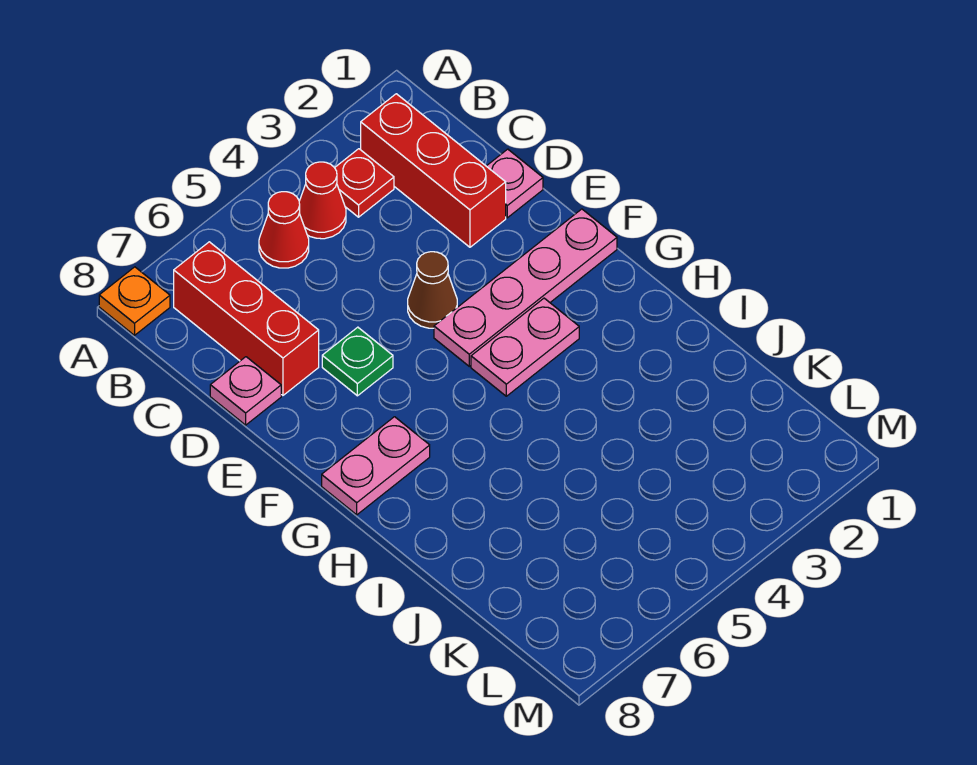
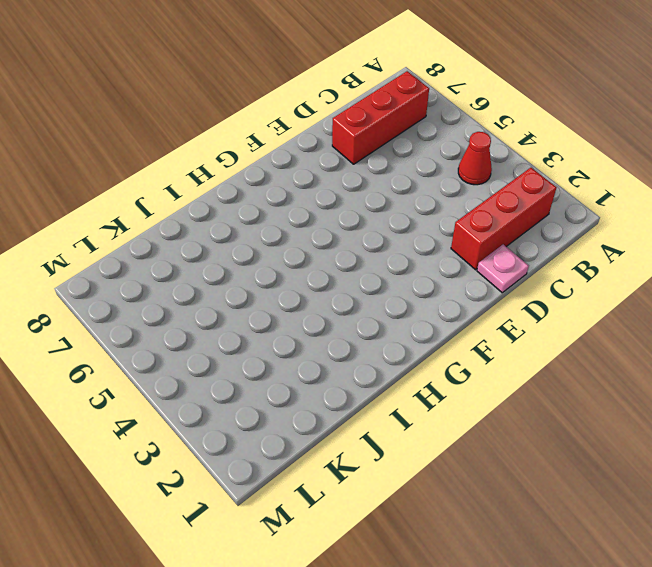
none -> orange 1x1 plate [99,267,170,335]
none -> red 1x1 plate [335,149,394,217]
none -> red 1x1 cone [259,192,309,268]

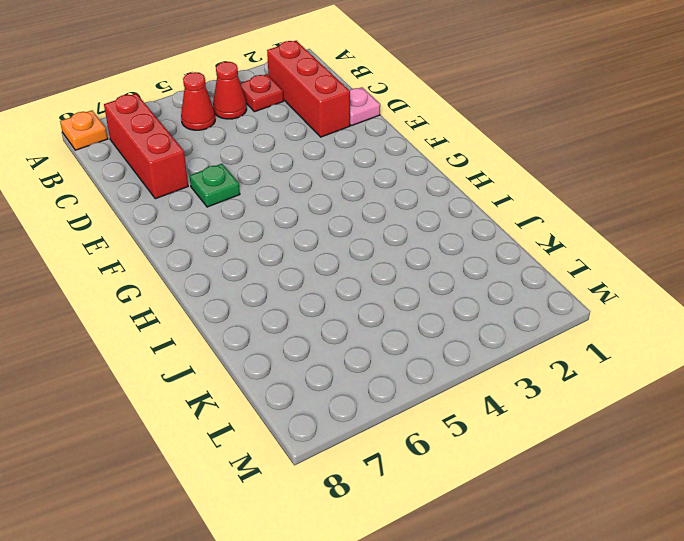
none -> pink 1x1 plate [210,357,281,425]
none -> brown 1x1 cone [408,252,457,328]
none -> pink 1x4 plate [434,209,617,366]

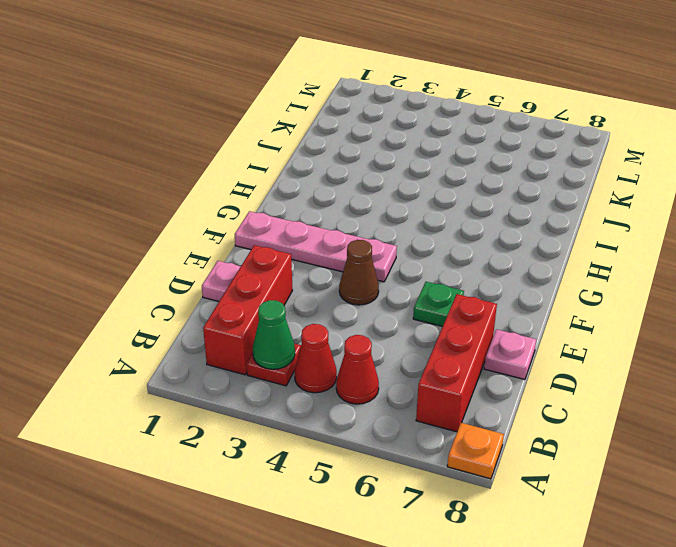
green 1x1 cone [253,300,295,369] -> none
none -> pink 1x2 plate [471,298,579,396]
none -> pink 1x2 plate [322,417,430,515]

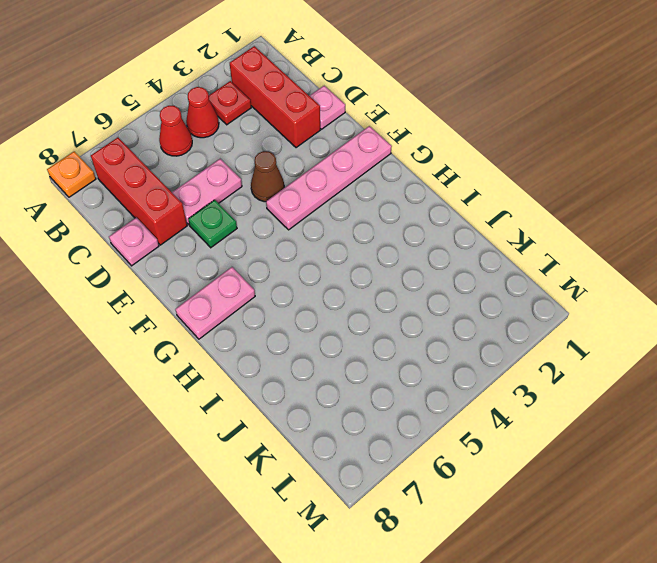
pink 1x2 plate [172,159,242,225] -> pink 1x2 plate moved to [471,298,579,396]

